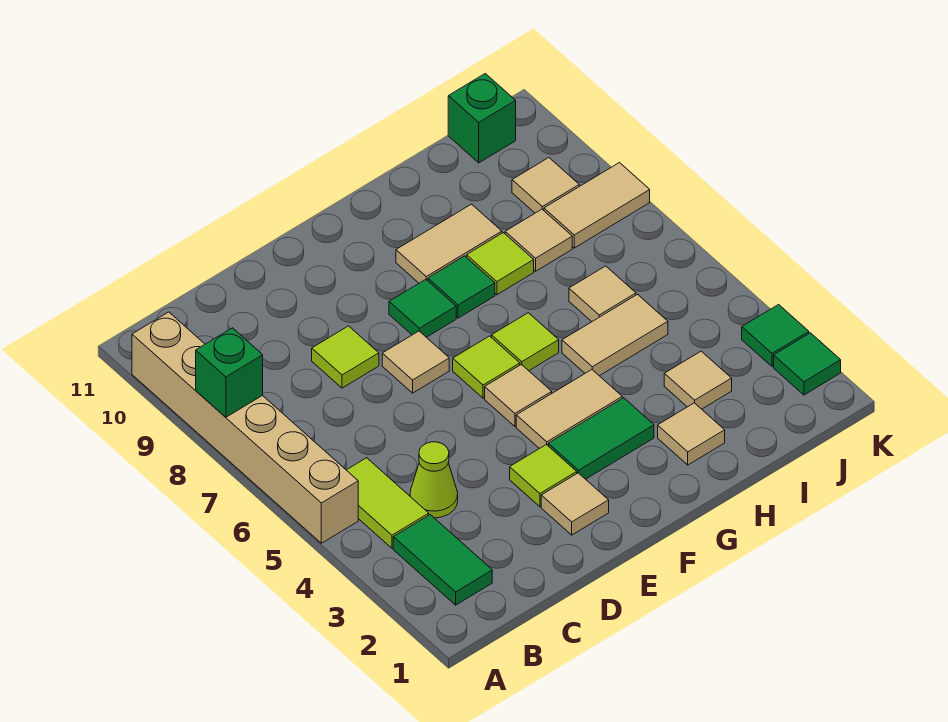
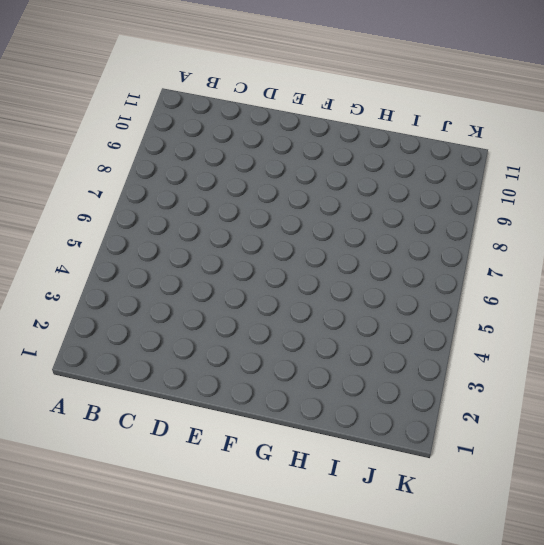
none -> tan 1x6 brick [132,312,358,543]
none -> green 1x2 tile [393,515,492,605]
none -> lime 1x2 tile [347,458,429,548]

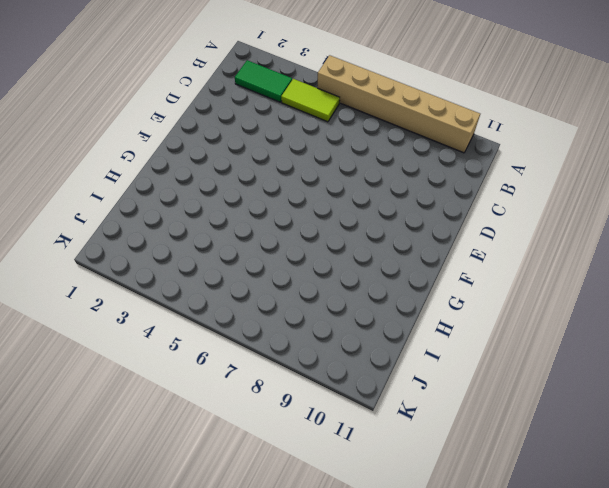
none -> lime 1x1 cone [410,442,458,518]
none -> lime 1x1 tile [312,326,379,388]
none -> tan 1x1 tile [541,473,609,535]

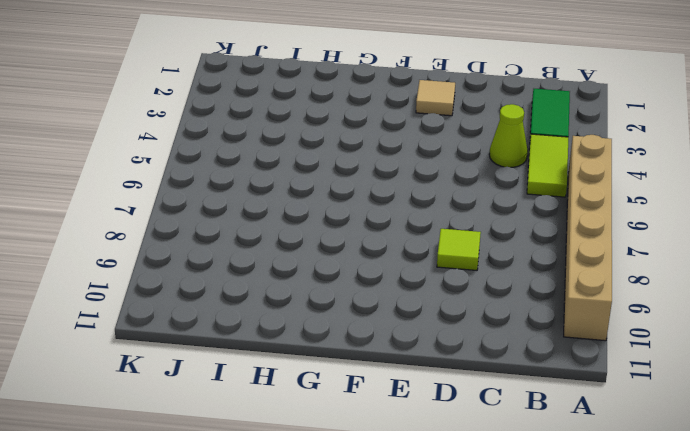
none -> lime 1x1 tile [510,445,577,507]
none -> tan 1x1 tile [382,331,449,393]
none -> green 1x2 tile [548,398,654,479]

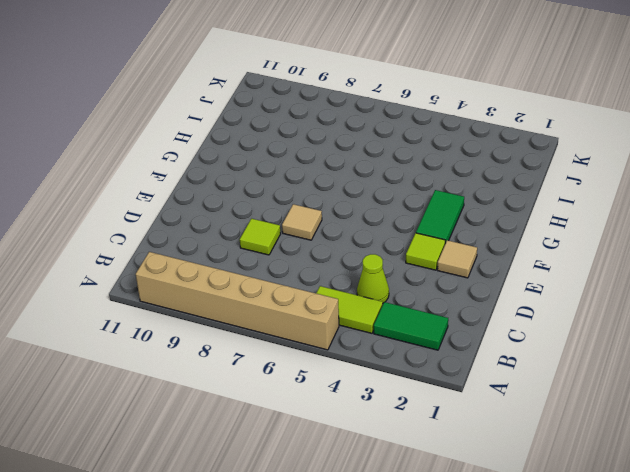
none -> tan 1x2 tile [516,370,622,449]
none -> tan 1x1 tile [485,364,552,426]
none -> lime 1x1 tile [453,336,520,398]

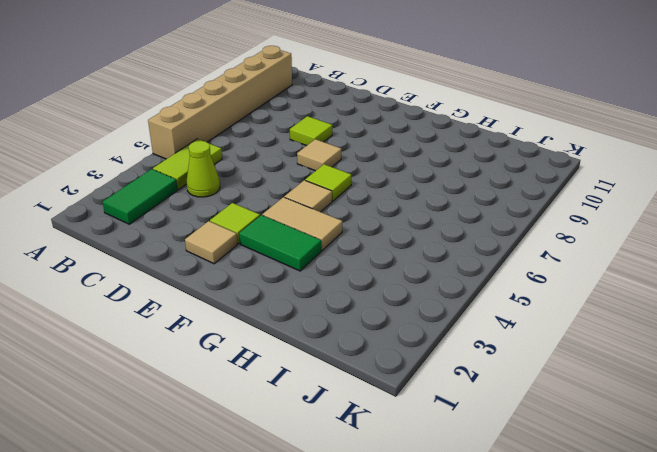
none -> green 1x1 tile [389,279,456,337]
none -> lime 1x1 tile [491,313,559,371]
none -> green 1x1 tile [428,256,495,318]

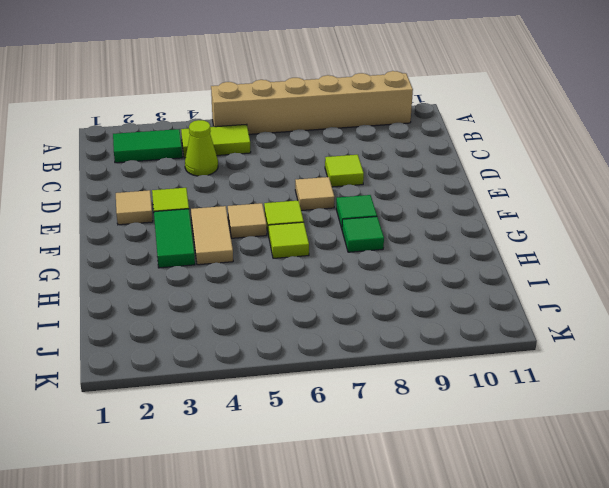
none -> tan 1x2 tile [396,204,502,283]
none -> tan 1x1 tile [658,403,725,465]
none -> tan 1x2 tile [562,295,668,376]

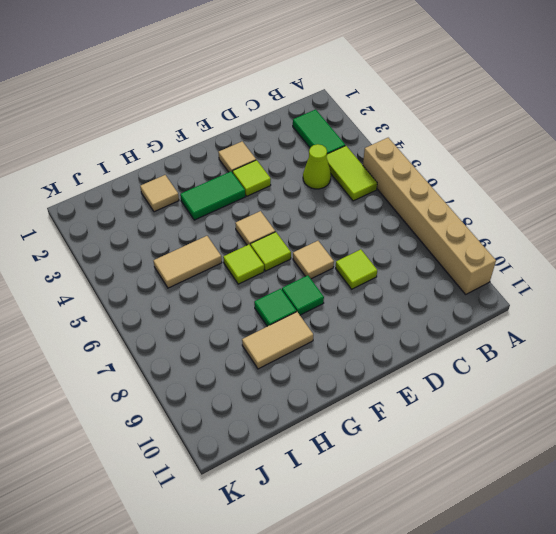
none -> tan 1x2 tile [516,370,622,449]
none -> lime 1x1 tile [467,233,534,295]
none -> tan 1x1 tile [664,351,732,409]

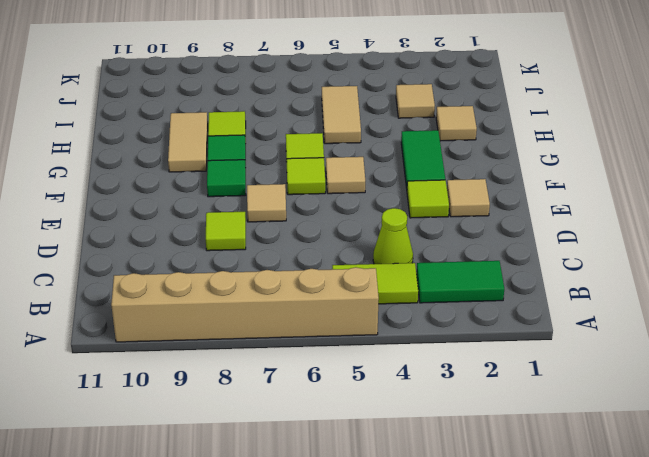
none -> tan 1x2 tile [516,370,622,449]
none -> tan 1x1 tile [569,266,636,321]
none -> tan 1x1 tile [505,209,572,271]

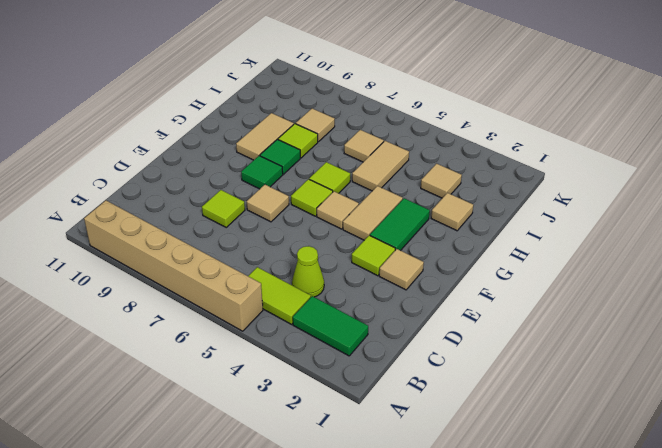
none -> tan 1x2 tile [544,163,650,248]
none -> tan 1x1 tile [512,158,579,213]
none -> green 1x1 brick [448,74,516,163]

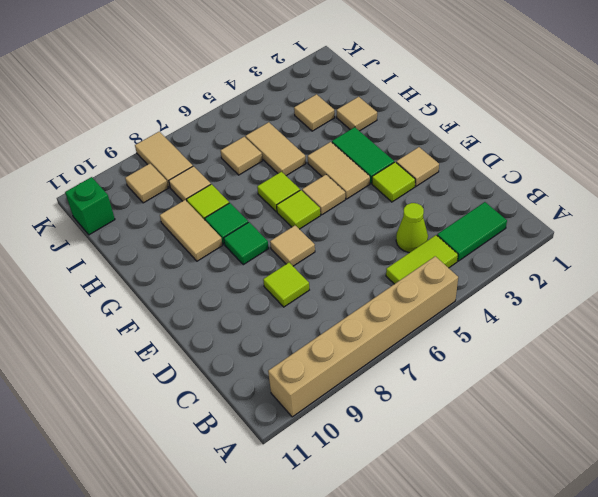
none -> green 1x1 tile [774,333,841,395]
none -> green 1x1 tile [742,305,809,367]
none -> green 1x1 brick [196,328,263,417]

